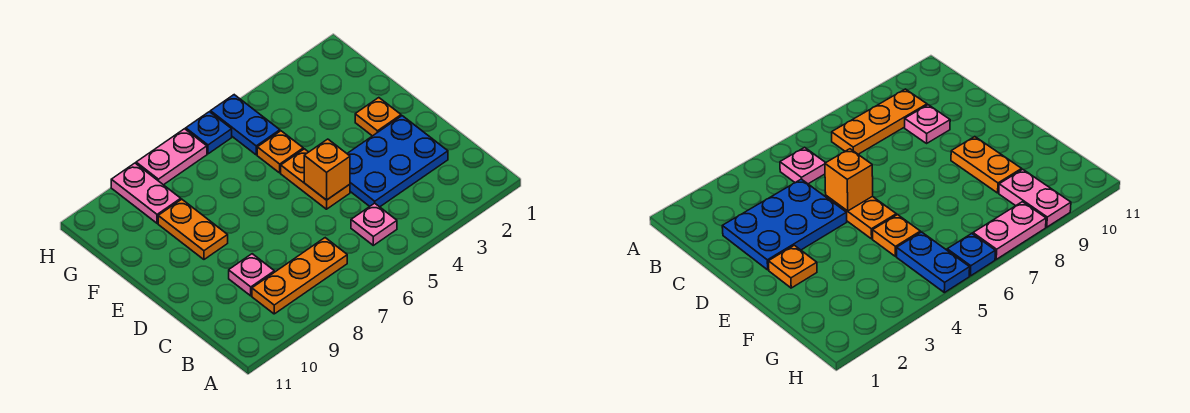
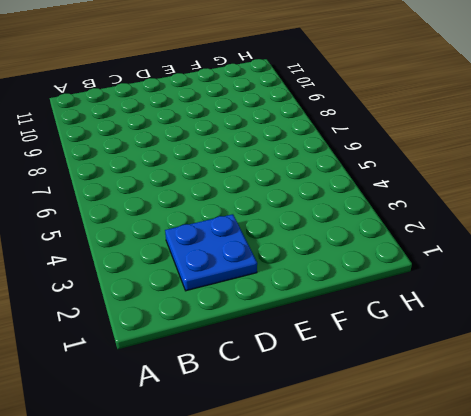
blue 2x2 plate [165,214,257,291] -> blue 2x3 plate [347,116,448,207]
none -> pink 1x1 plate [351,203,397,245]
none -> orange 1x3 plate [252,238,347,314]
none -> pink 1x1 plate [229,254,274,296]

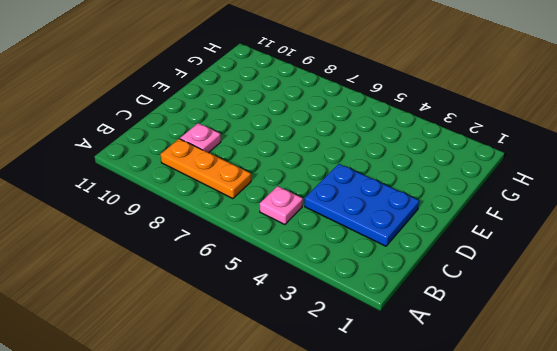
none -> orange 1x2 plate [281,149,350,209]
none -> orange 1x1 plate [355,98,401,136]
none -> orange 1x2 plate [158,199,228,259]

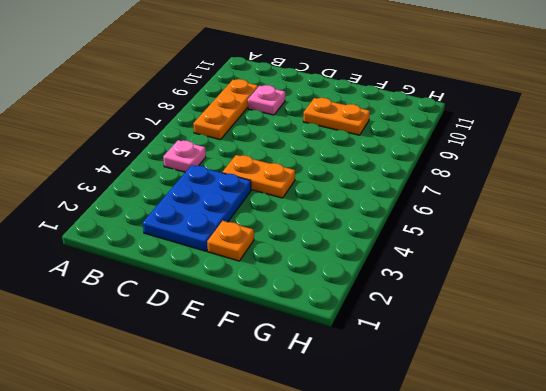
none -> orange 1x1 plate [257,131,303,173]
none -> blue 1x2 plate [211,95,280,155]
none -> pink 1x2 plate [111,163,181,223]

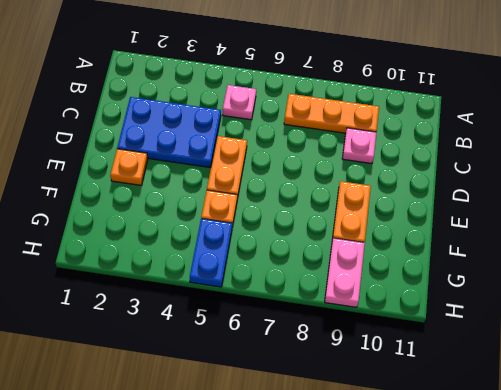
none -> blue 1x1 plate [186,112,232,154]
none -> pink 1x2 plate [136,129,207,185]
none -> orange 1x1 brick [304,139,350,200]

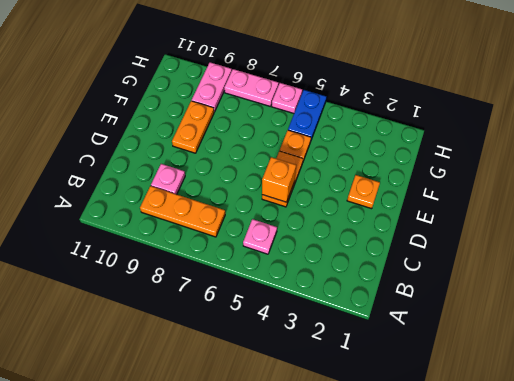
pink 1x1 plate [272,83,302,113] -> blue 1x1 plate [186,112,232,154]
none -> blue 2x3 plate [347,116,448,207]

